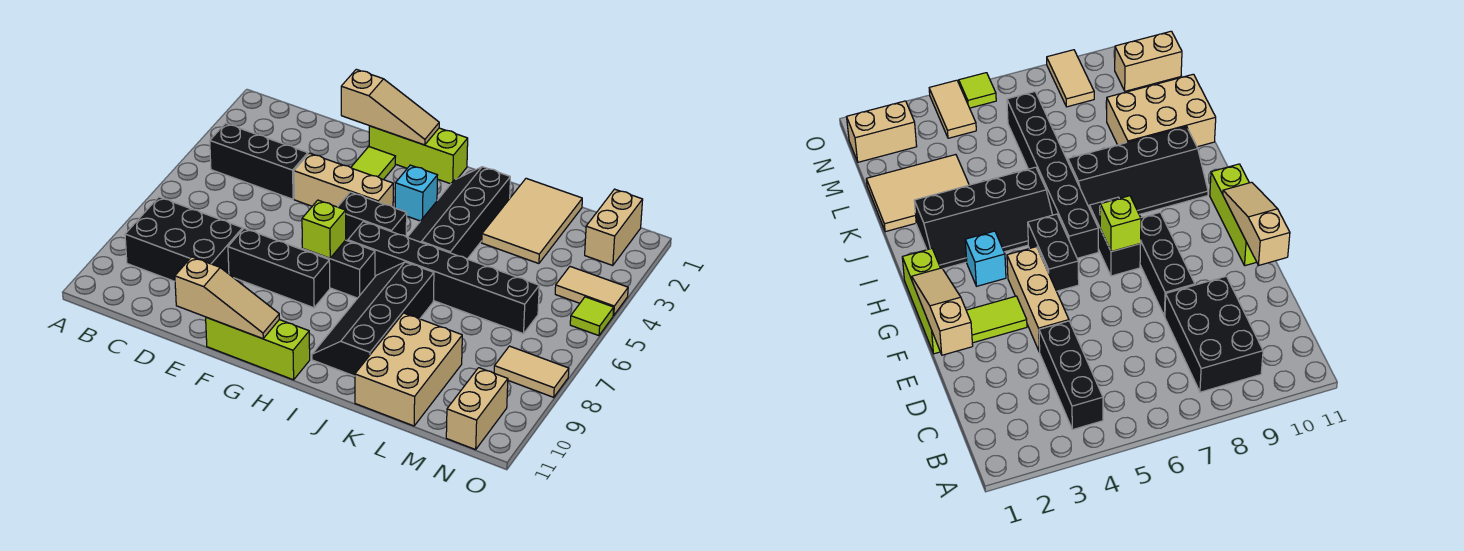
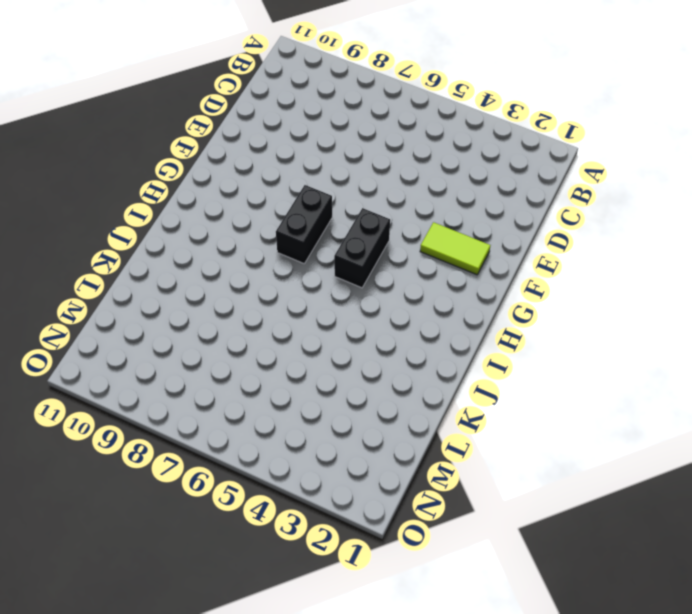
none -> black 1x3 brick [210,123,308,199]
none -> black 2x3 brick [125,197,243,281]
none -> tan 1x3 brick [294,153,393,207]

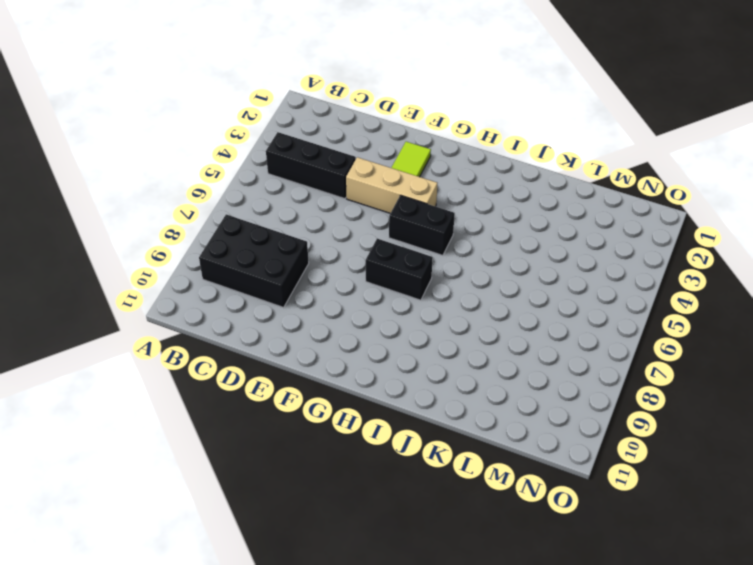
none -> black 1x3 brick [228,228,330,308]
none -> lime 1x3 brick [369,126,468,184]
none -> lime 1x3 brick [206,317,310,380]

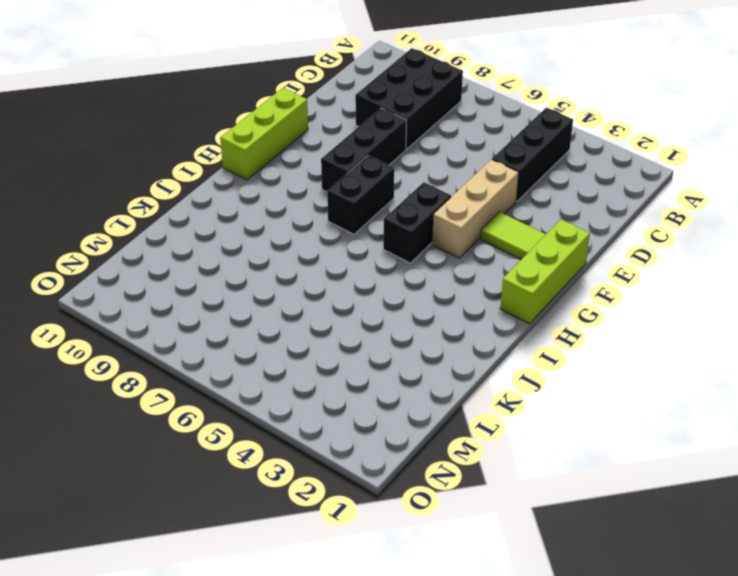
none -> cyan 1x1 brick [395,165,438,221]
none -> black 1x6 brick [348,222,539,334]
none -> black 2x4 slope [407,167,510,259]

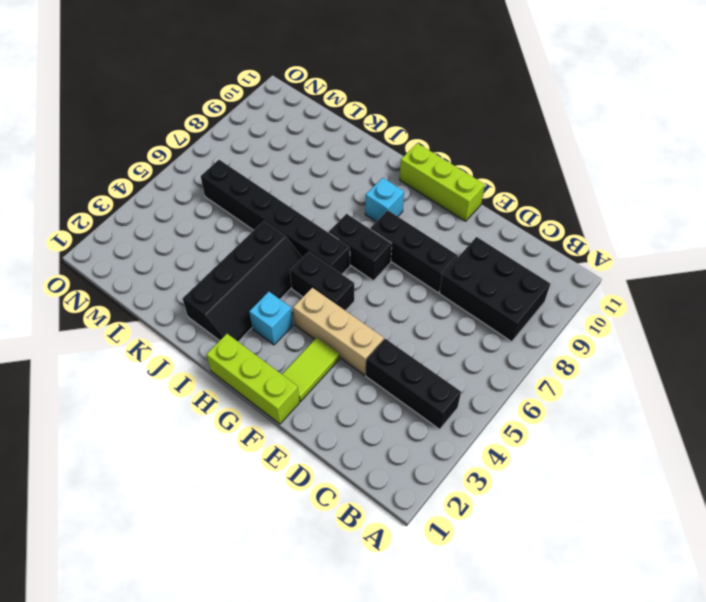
cyan 1x1 brick [365,178,404,222] -> none
none -> black 2x4 slope [312,262,434,376]
none -> tan 2x3 tile [482,178,582,264]
none -> tan 2x3 brick [355,313,462,426]

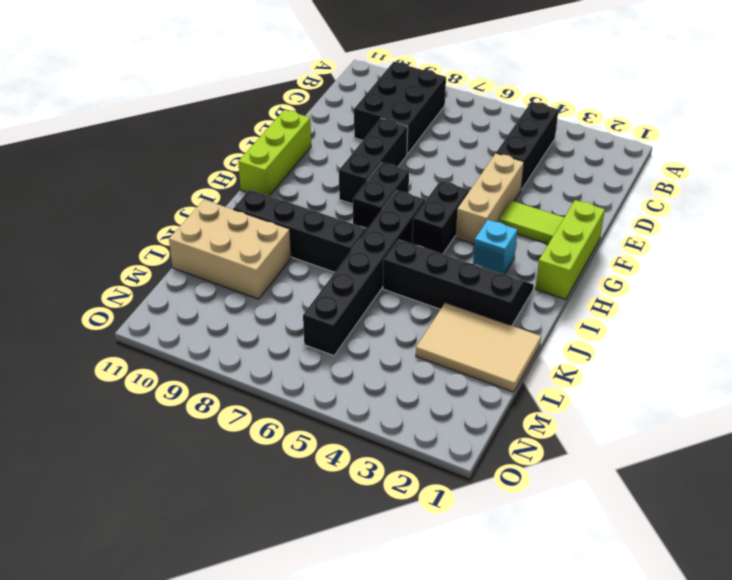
none -> tan 1x2 brick [585,189,643,266]
none -> tan 1x2 tile [555,267,628,315]
none -> tan 1x2 tile [494,346,569,397]

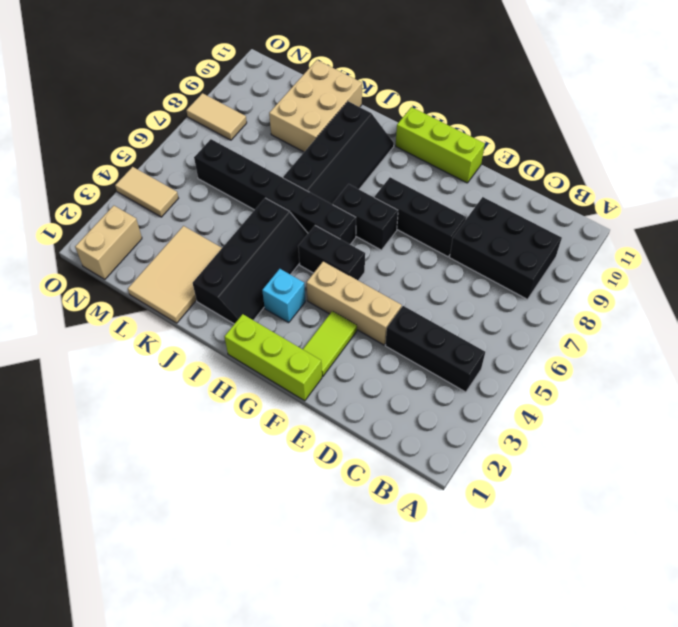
none -> tan 1x2 brick [446,368,508,450]
none -> lime 1x1 tile [570,297,614,336]
none -> tan 1x3 slope [341,69,439,145]

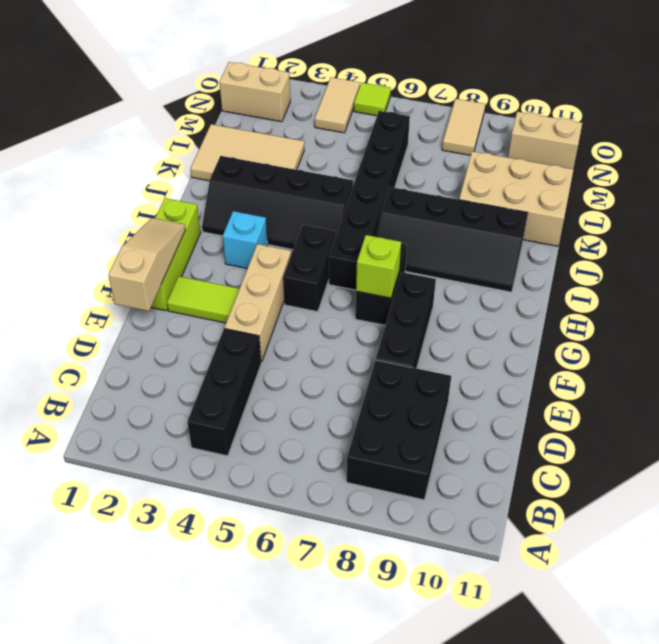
none -> lime 1x3 brick [206,317,310,380]
none -> tan 1x3 slope [175,257,279,339]

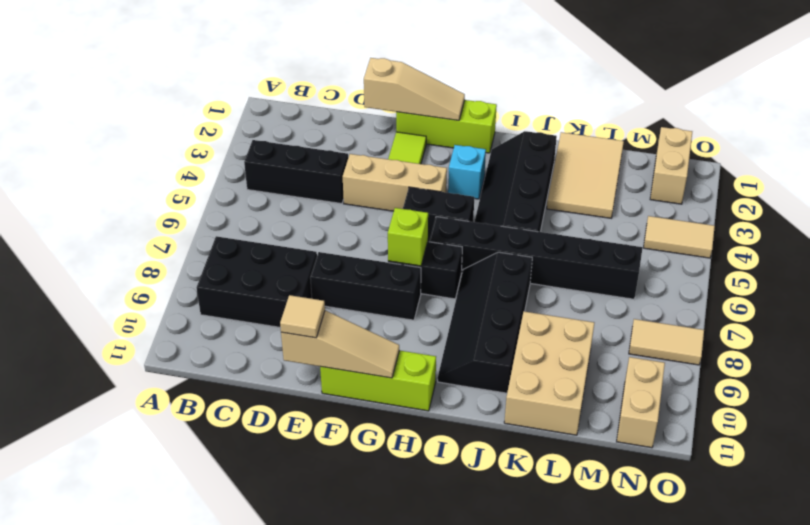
tan 1x1 tile [280,295,325,338] -> none
none -> lime 1x1 tile [570,297,614,336]

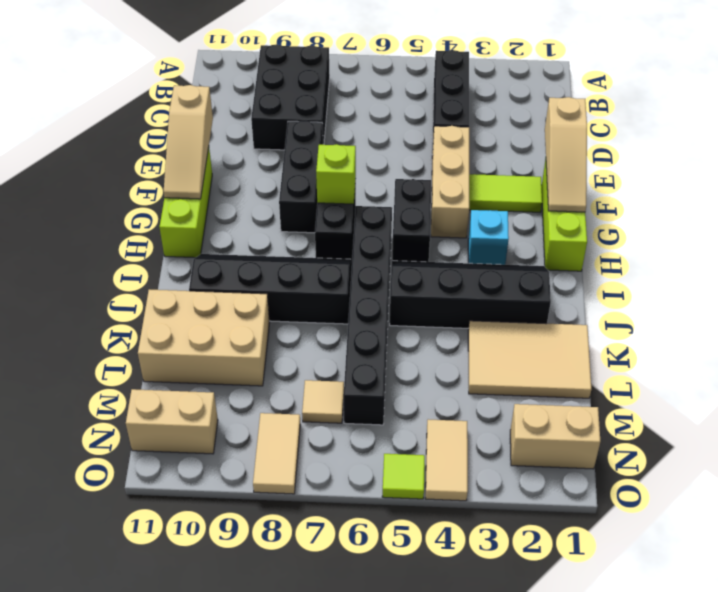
tan 1x1 tile [302,380,344,423] -> none

